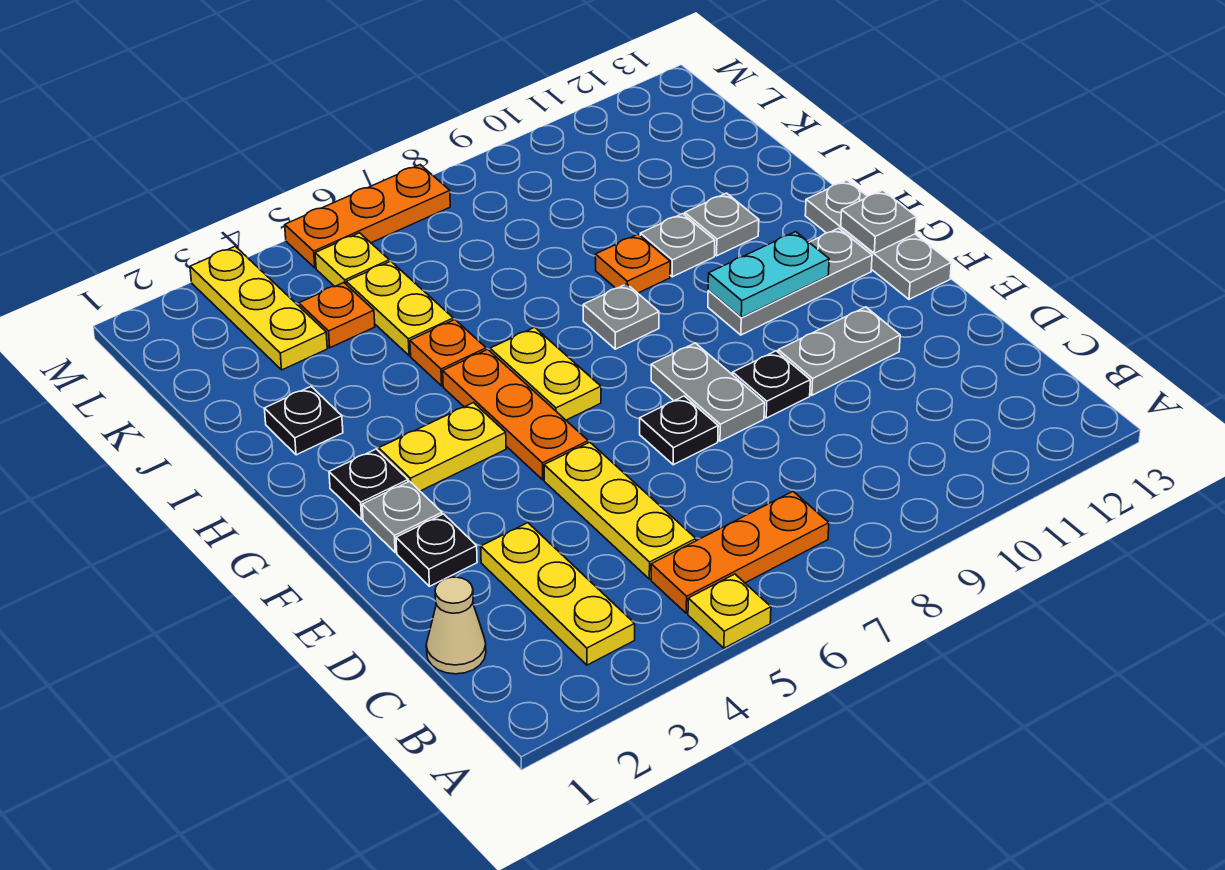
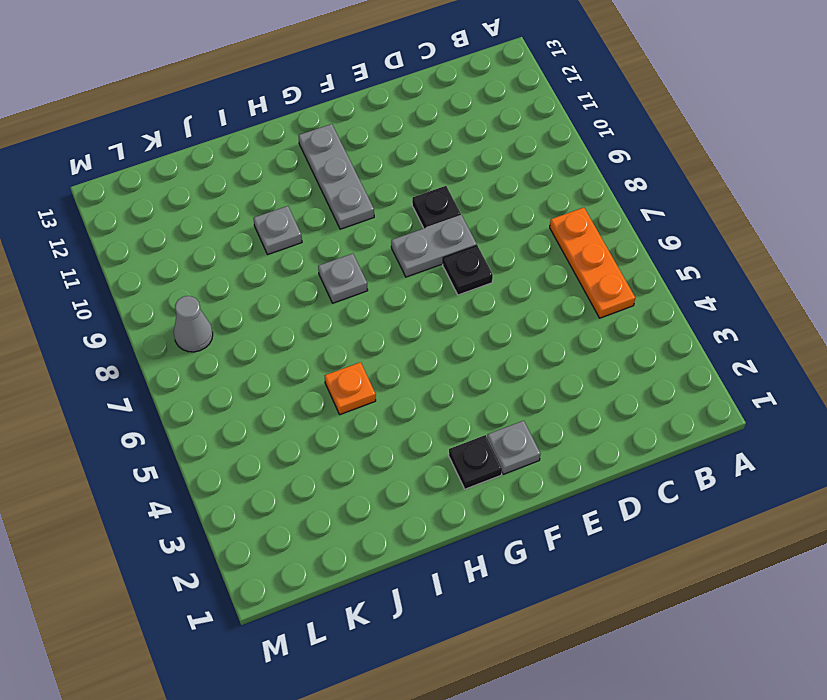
grey 1x1 cone [174,296,213,352] -> none
none -> yellow 1x1 plate [688,574,771,648]
none -> yellow 1x3 plate [481,523,635,665]
none -> tan 1x1 cone [426,577,486,674]
none -> yellow 1x3 plate [544,442,696,579]

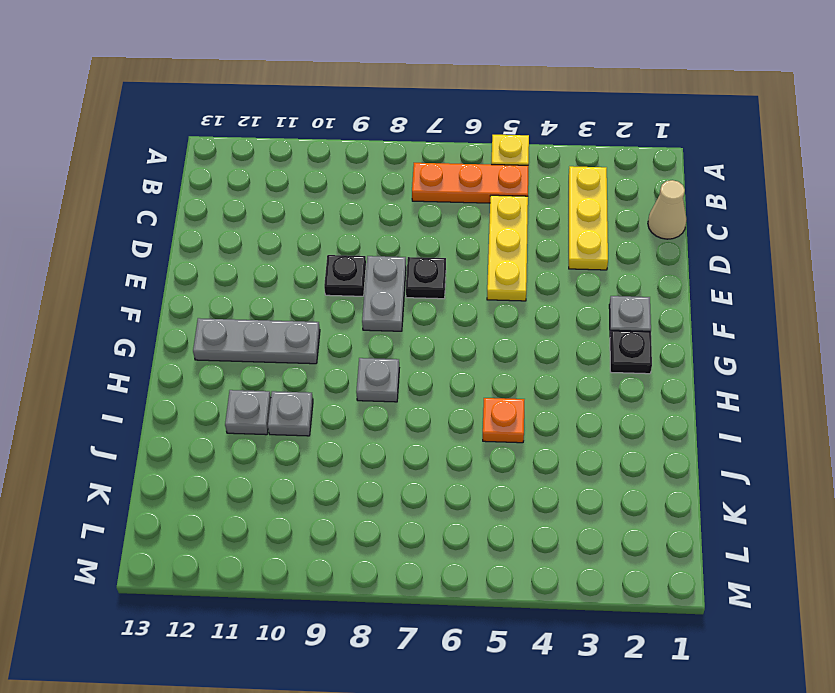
none -> black 1x1 plate [396,514,477,586]
none -> grey 1x2 plate [778,307,900,395]
none -> orange 1x3 plate [443,349,588,480]
none -> grey 1x3 plate [805,180,951,299]

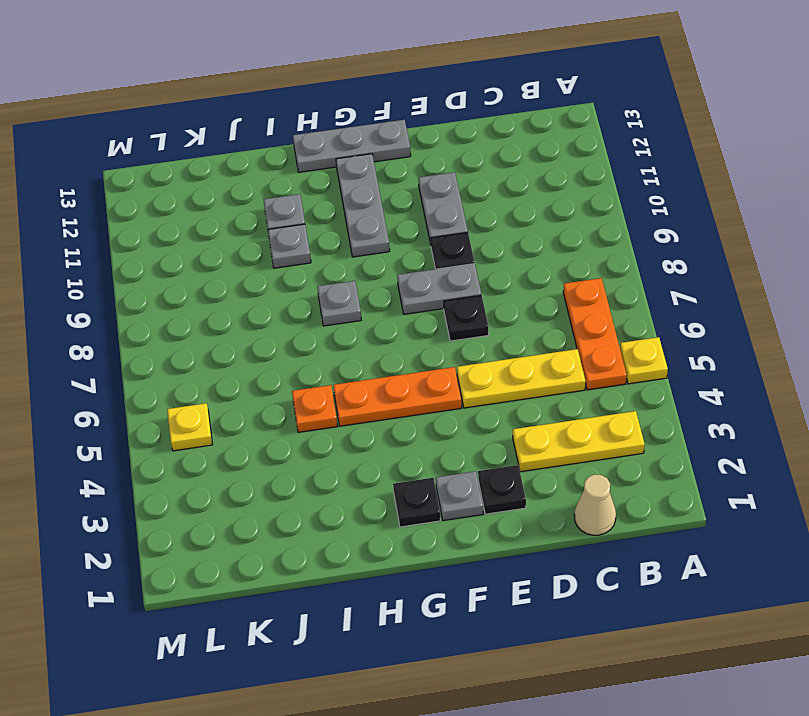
none -> yellow 1x2 plate [379,403,506,491]
none -> yellow 1x2 plate [490,327,601,420]
none -> black 1x1 plate [264,387,343,455]
none -> orange 1x1 plate [595,234,670,293]

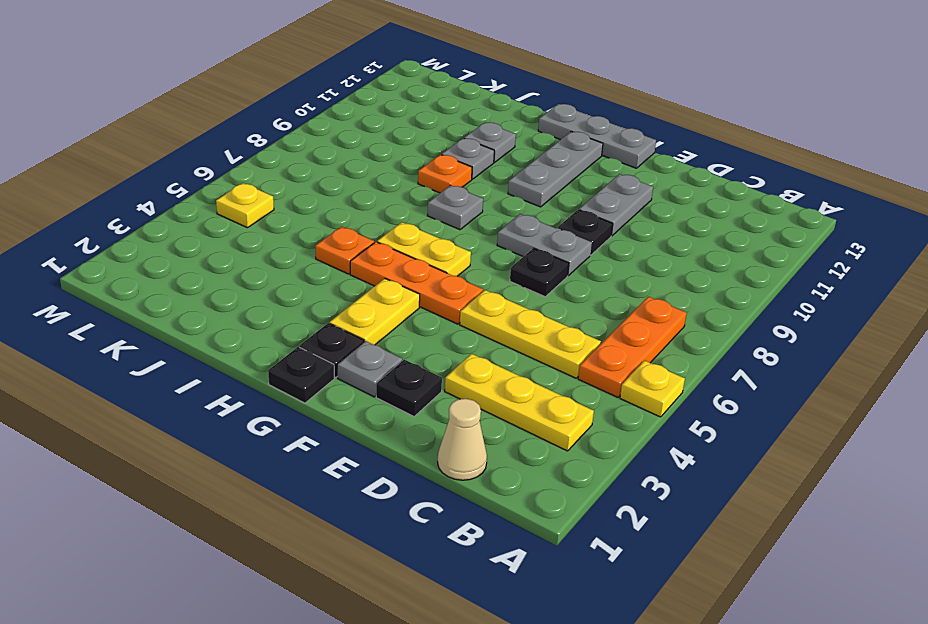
black 1x1 plate [268,347,334,403] -> black 1x1 plate moved to [264,387,343,455]
none -> yellow 1x2 plate [346,261,453,356]
none -> yellow 1x3 plate [190,246,327,370]
none -> orange 1x1 plate [299,283,375,348]
none -> orange 1x3 plate [285,165,450,268]

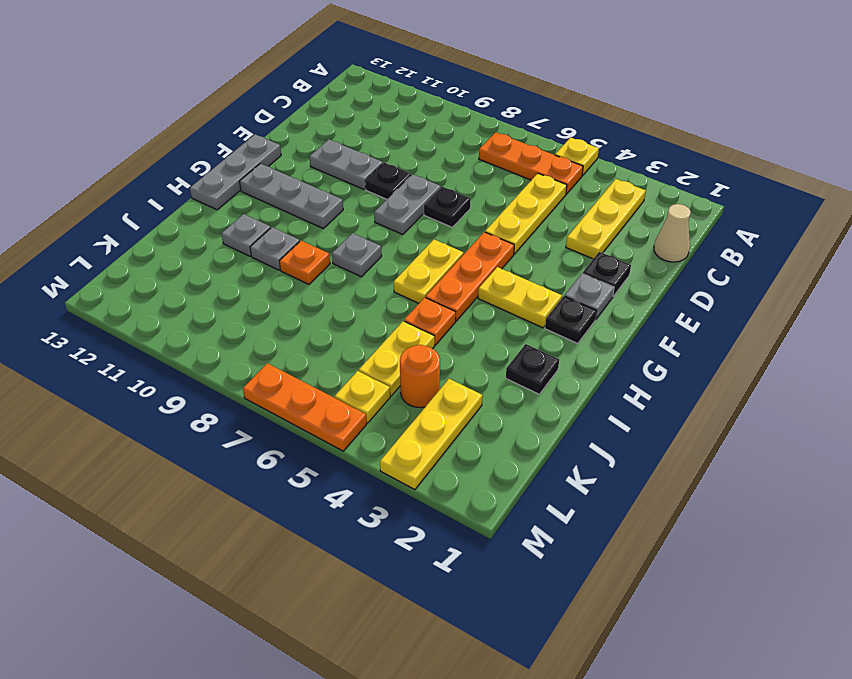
orange 1x1 round brick [400,345,440,407] -> orange 1x1 plate [299,283,375,348]
none -> cyan 1x2 plate [708,232,829,318]
none -> grey 1x1 plate [841,190,917,253]

